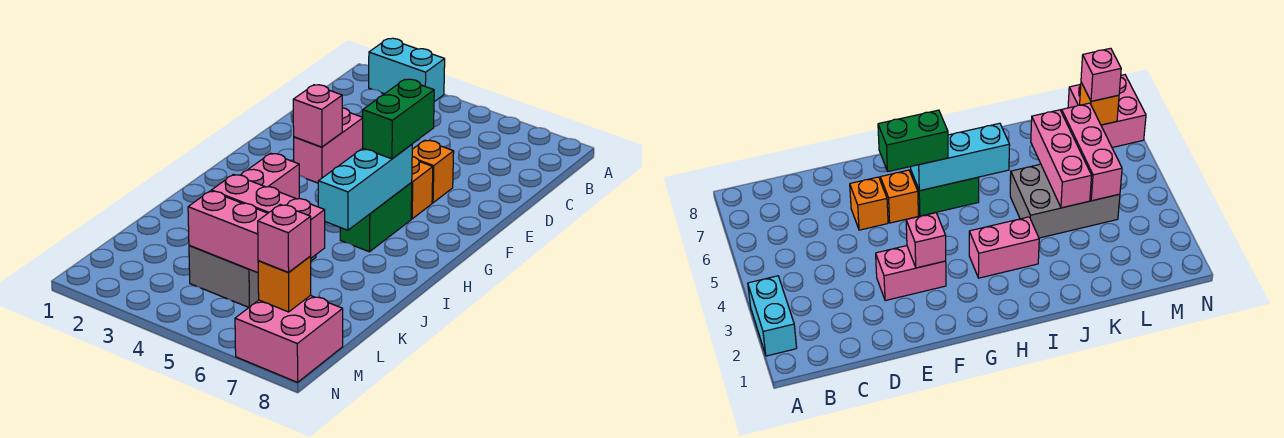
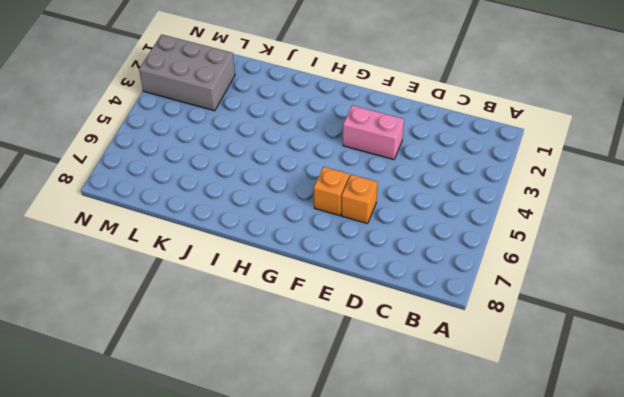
grey 2x3 brick [139,34,235,111] -> grey 2x3 brick moved to [189,246,316,307]
none -> cyan 1x2 brick [369,38,445,102]
none -> green 1x2 brick [340,183,412,252]
none -> pink 1x2 brick [241,153,299,199]

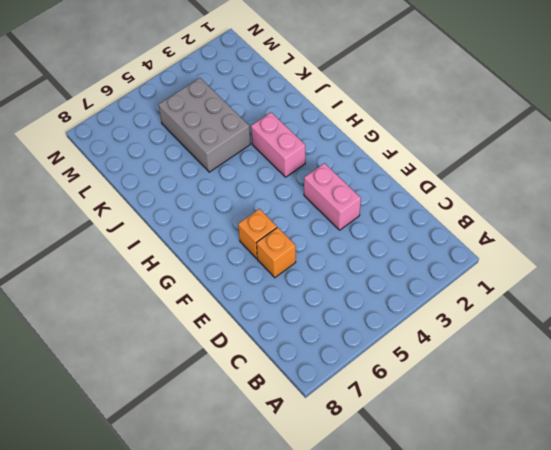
none -> cyan 1x2 brick [369,38,445,102]
none -> green 1x2 brick [340,183,412,252]
none -> pink 2x2 brick [235,295,343,382]

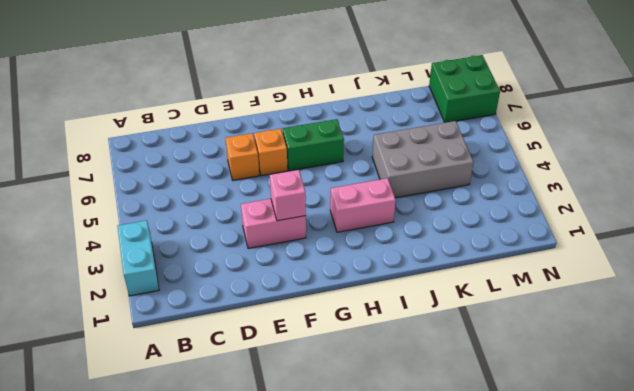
green 2x2 brick [429,55,500,123] -> pink 2x2 brick [235,295,343,382]
none -> cyan 1x3 brick [318,145,412,230]
none -> pink 1x3 brick [211,174,325,258]
none -> pink 1x3 brick [188,191,268,273]

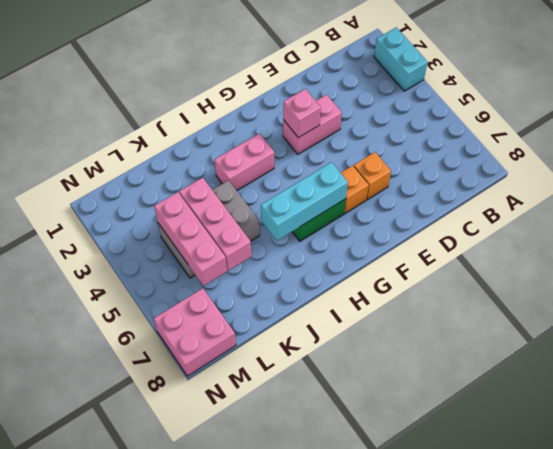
none -> orange 1x1 brick [258,256,311,312]
none -> green 1x2 brick [363,79,434,159]
none -> pink 1x1 brick [258,205,311,273]

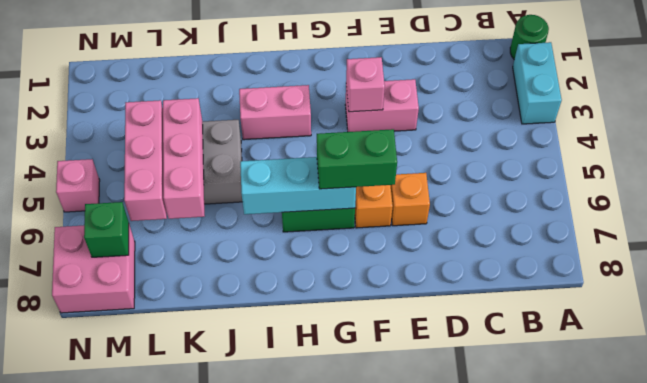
green 1x1 round brick [510,15,549,59] -> none
green 1x1 brick [84,202,129,257] -> orange 1x1 brick [258,256,311,312]
pink 1x1 brick [56,159,100,212] -> pink 1x1 brick moved to [258,205,311,273]

